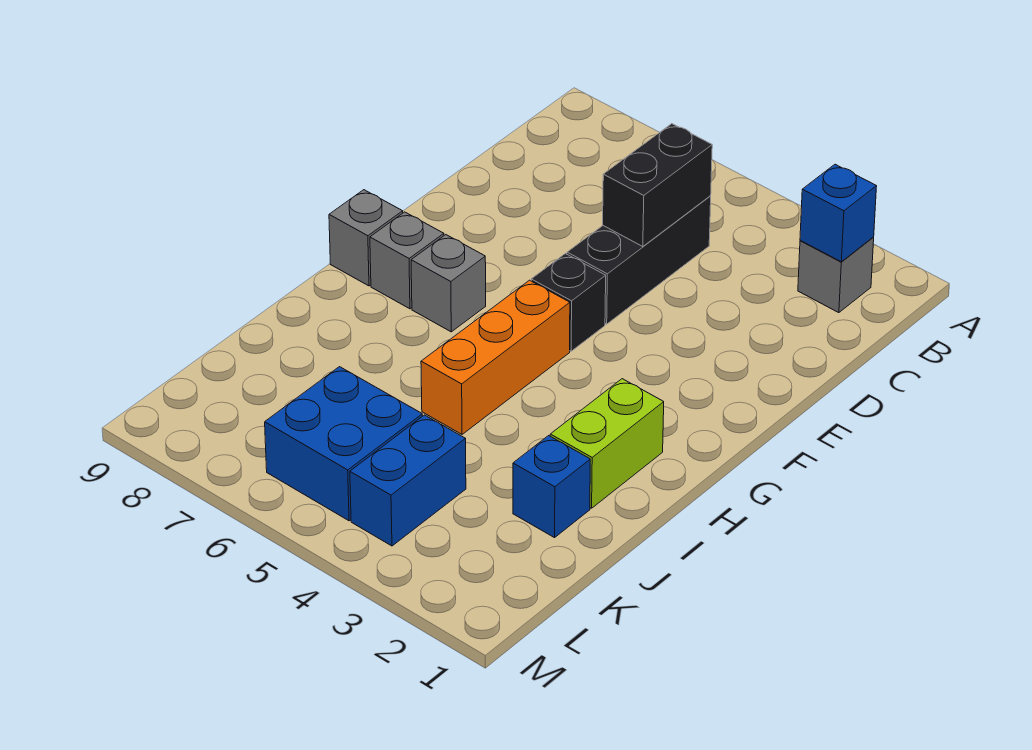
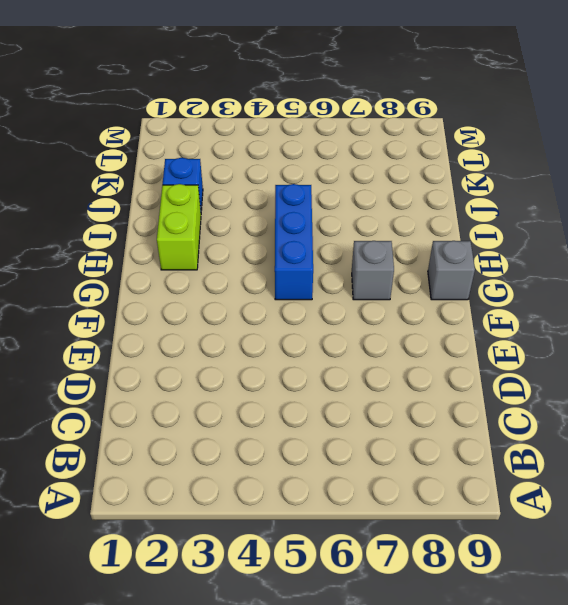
blue 1x3 brick [275,184,313,300] -> orange 1x3 brick [421,280,570,434]
none -> grey 1x1 brick [798,237,874,313]
none -> black 1x3 brick [567,196,711,324]
none -> black 1x1 brick [531,254,606,351]

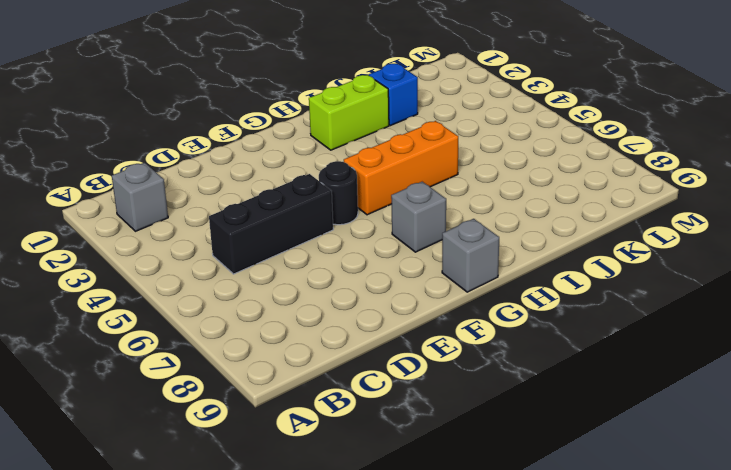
black 1x1 round brick [319,161,358,225] -> black 1x1 brick [531,254,606,351]
none -> grey 1x1 brick [370,212,444,309]
none -> blue 1x2 brick [350,415,466,546]
none -> blue 2x2 brick [265,367,422,521]

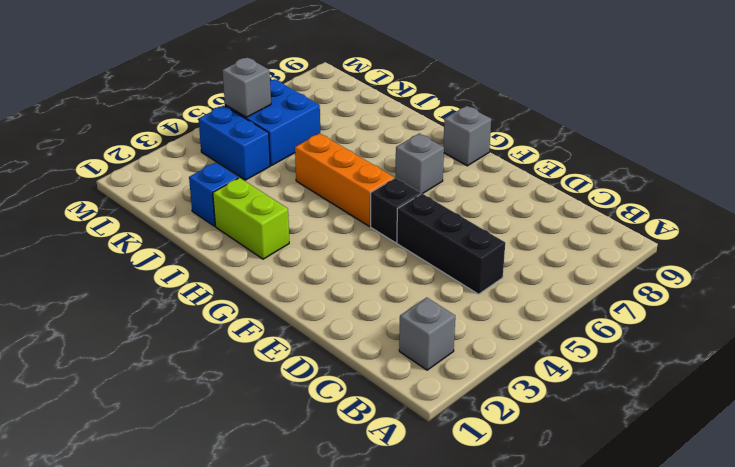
grey 1x1 brick [222,57,271,117] -> grey 1x1 brick moved to [370,212,444,309]
none -> blue 1x1 brick [800,164,877,262]
none -> black 1x2 brick [603,124,712,247]

